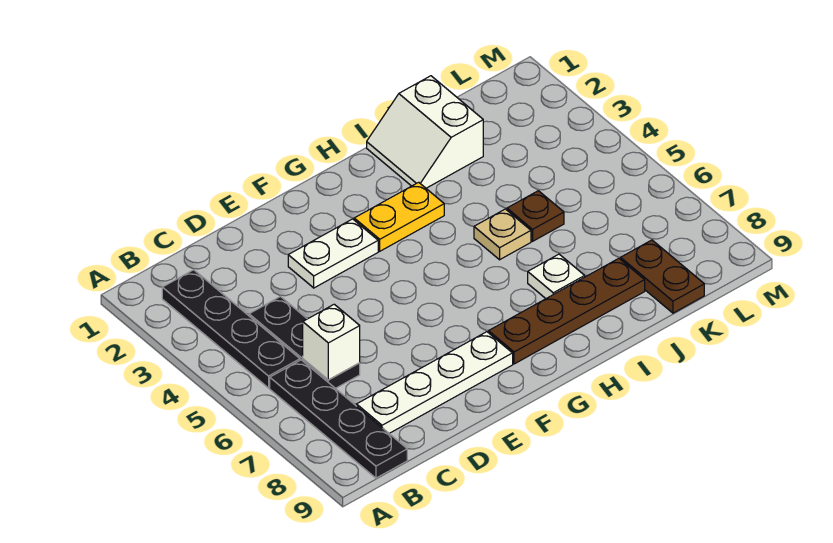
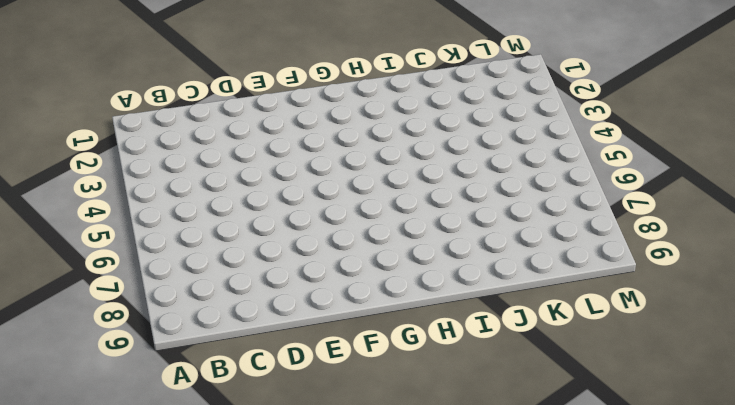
none -> black 1x4 plate [162,270,300,388]
none -> black 1x4 plate [270,360,407,478]
none -> black 1x3 plate [249,297,360,388]

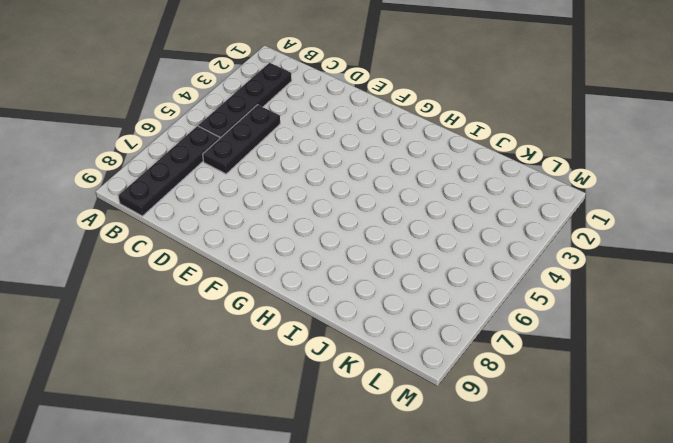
none -> white 1x4 plate [357,332,513,433]
none -> white 1x2 plate [288,219,378,288]
none -> yellow 1x2 plate [354,182,444,251]

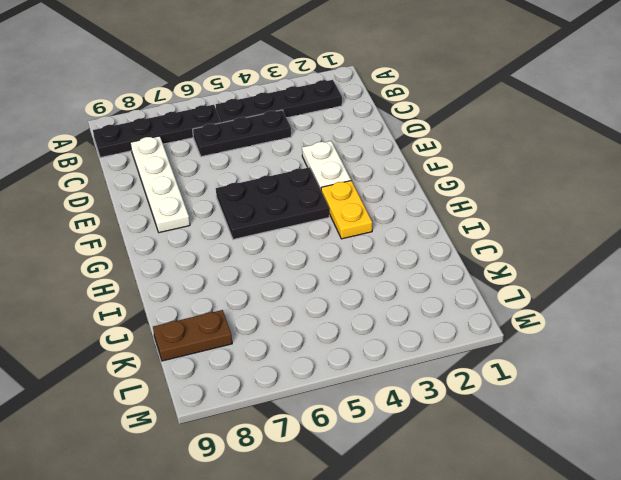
black 2x3 plate [216,167,329,239] -> none
none -> brown 1x4 plate [489,258,645,364]
none -> white 2x2 slope [367,76,483,188]
none -> tan 1x1 plate [474,209,531,260]

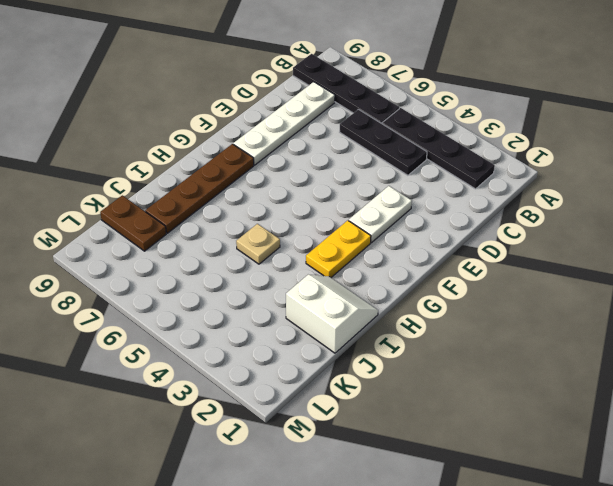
none -> white 1x1 plate [528,254,585,298]
none -> brown 1x1 plate [507,191,564,241]
none -> white 1x1 brick [303,304,360,380]

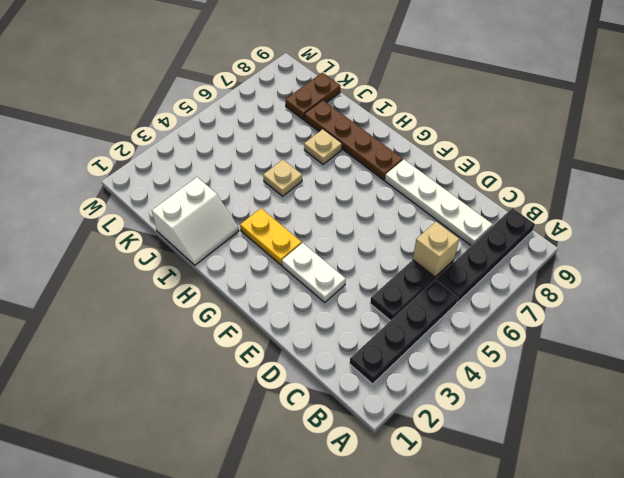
tan 1x1 brick [413,222,459,277] -> white 1x1 brick [303,304,360,380]
tan 1x1 plate [304,129,342,164] -> white 1x1 plate [528,254,585,298]
none -> brown 1x1 plate [507,191,564,241]

